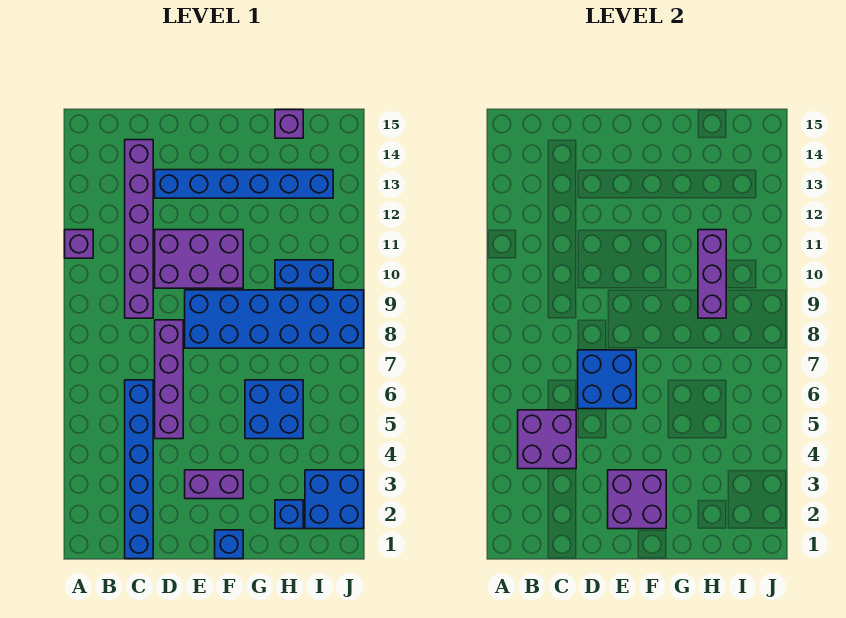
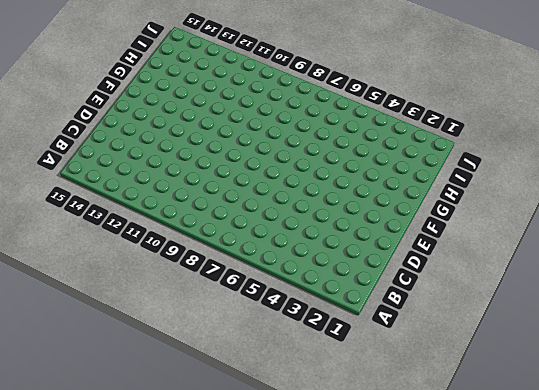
none -> purple 1x1 brick [65,230,93,258]
none -> blue 1x6 brick [125,380,153,559]
none -> purple 1x6 brick [125,140,153,318]

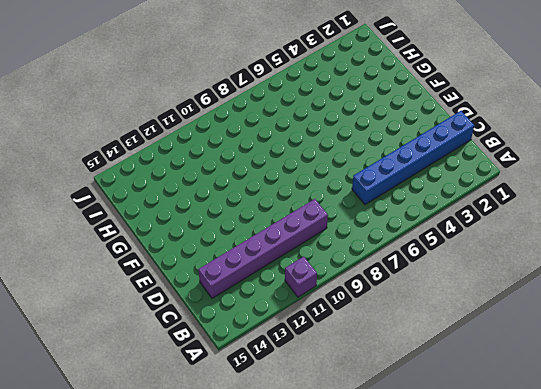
none -> purple 1x4 brick [155,320,183,439]
none -> purple 2x3 brick [155,230,243,288]
none -> blue 1x6 brick [155,170,333,198]

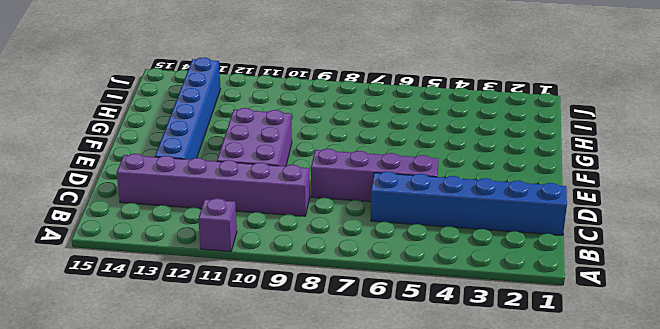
none -> purple 1x2 brick [185,470,243,499]
none -> blue 2x6 brick [185,290,364,348]
none -> blue 1x1 brick [215,530,243,559]

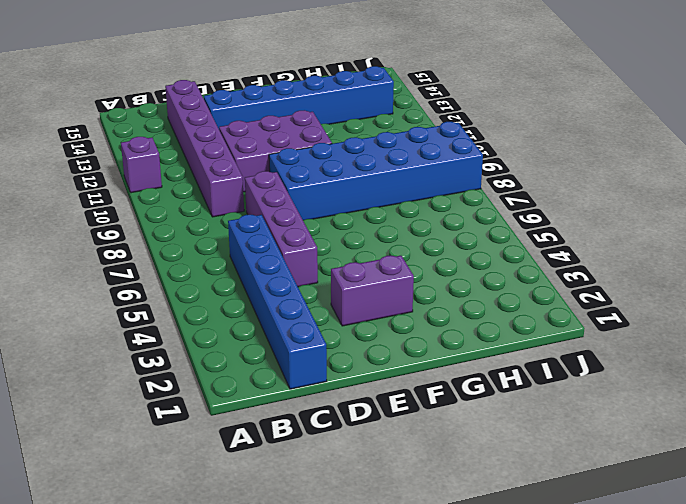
none -> blue 1x1 brick [215,530,243,559]
none -> blue 2x2 brick [245,380,303,439]
none -> blue 1x1 brick [275,500,303,529]

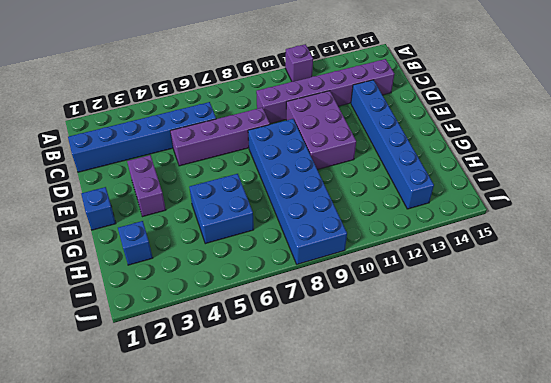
none -> blue 1x2 brick [275,260,333,288]
none -> purple 1x1 brick [275,110,303,138]
none -> blue 2x2 brick [305,470,364,529]

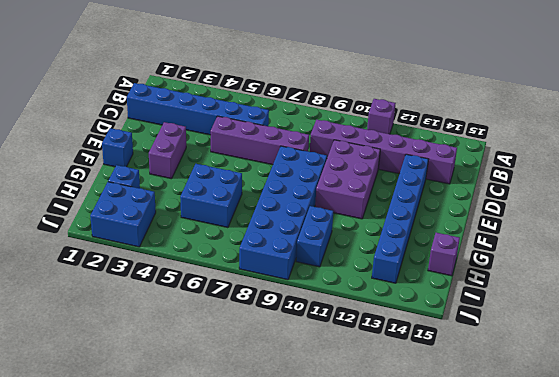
none -> purple 2x2 brick [518,410,576,469]
none -> blue 2x2 brick [578,350,636,409]
none -> purple 2x2 brick [608,470,666,529]

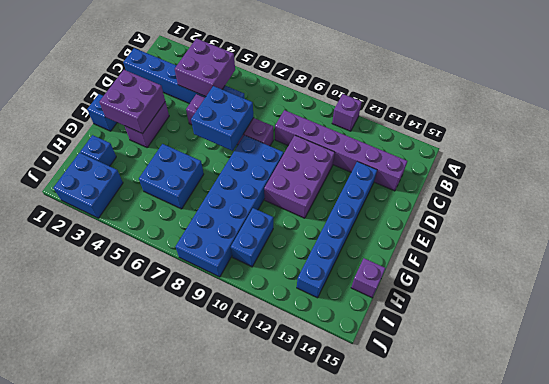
none -> purple 1x3 brick [698,230,726,318]

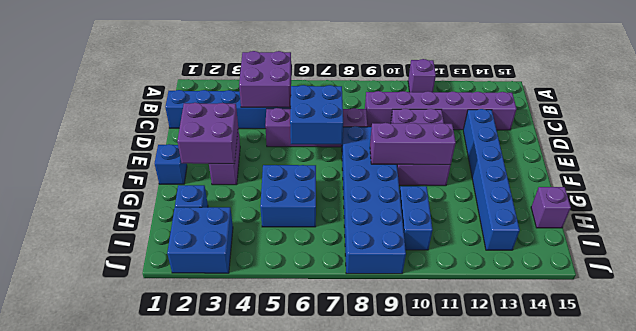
purple 1x3 brick [370,123,456,165] -> purple 1x3 brick moved to [698,230,726,318]

